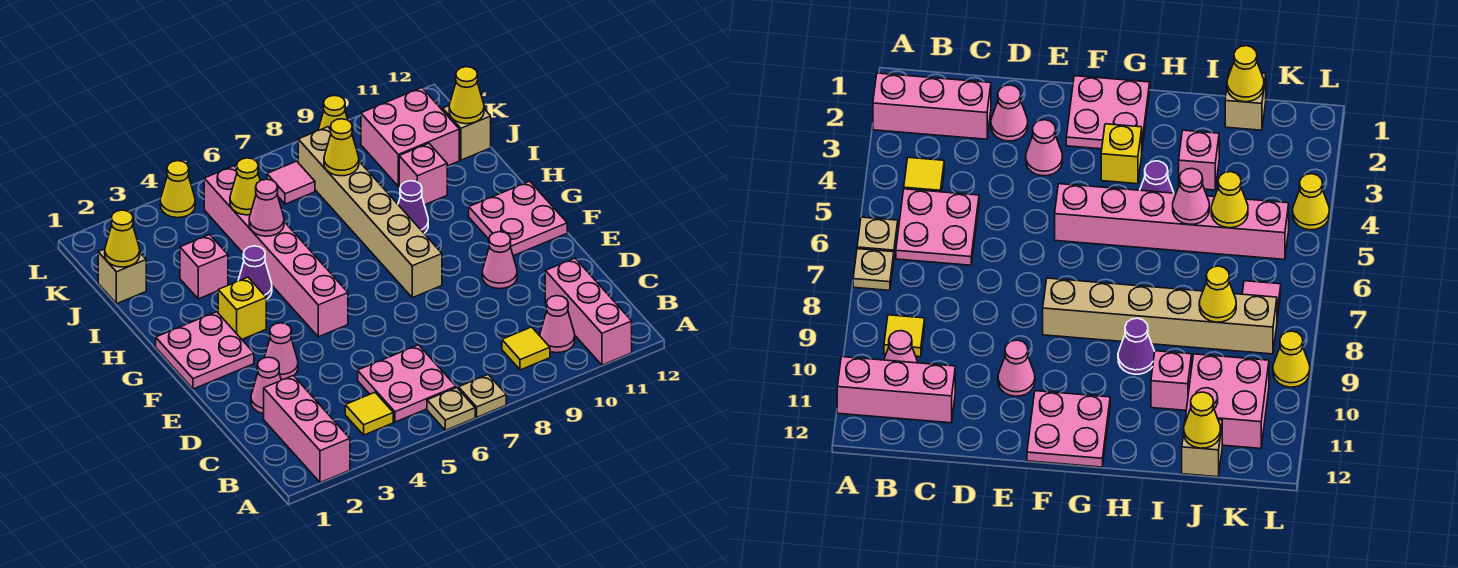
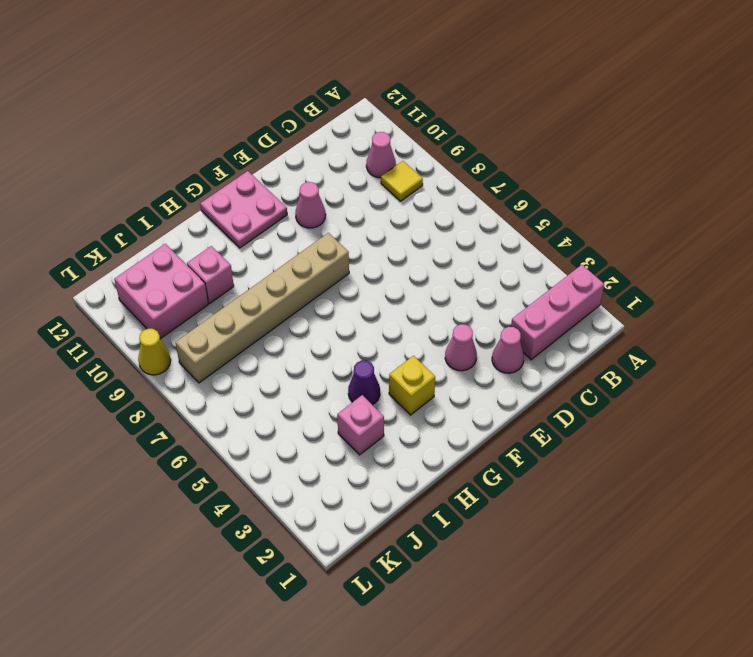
none -> tan 1x1 plate [427,388,475,430]
none -> tan 1x1 plate [458,375,506,417]
none -> pink 1x3 brick [545,258,632,365]
none -> yellow 1x1 tile [345,392,393,435]

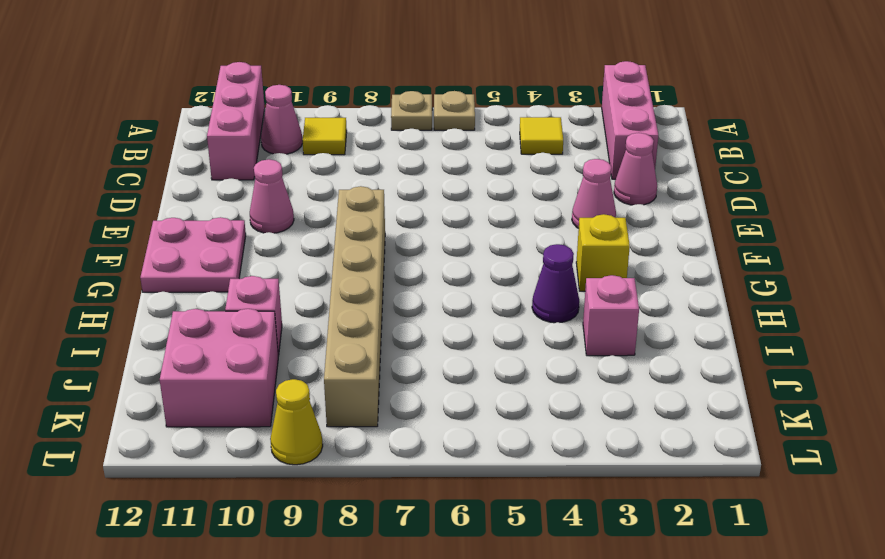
none -> pink 2x2 plate [358,345,456,422]
none -> pink 2x2 plate [156,312,254,389]
none -> pink 1x6 brick [204,166,348,337]
none -> purple 1x1 cone [398,181,428,233]

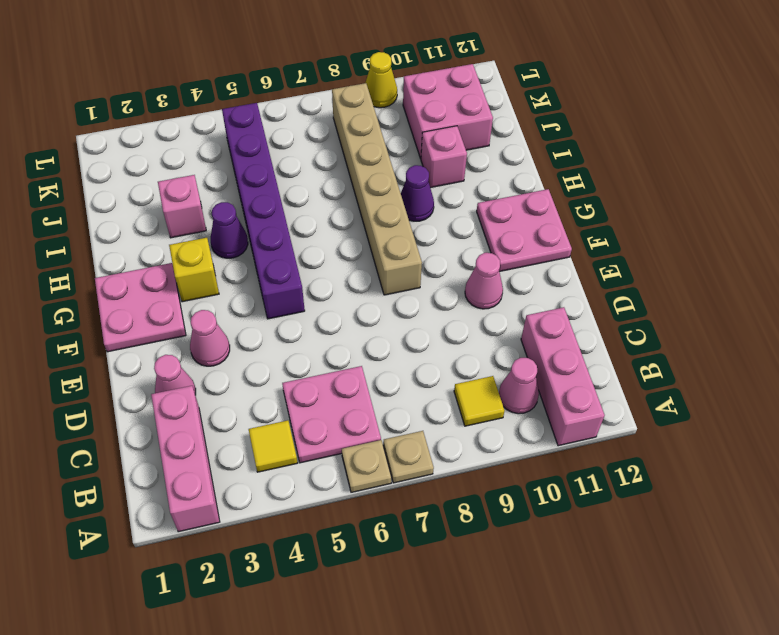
purple 1x6 brick [222,103,305,319] -> pink 1x6 brick [204,166,348,337]
none -> tan 1x1 brick [98,249,146,304]
none -> tan 1x1 brick [443,106,491,160]
none -> pink 1x1 tile [267,161,315,204]
none -> yellow 1x1 cone [160,161,195,218]

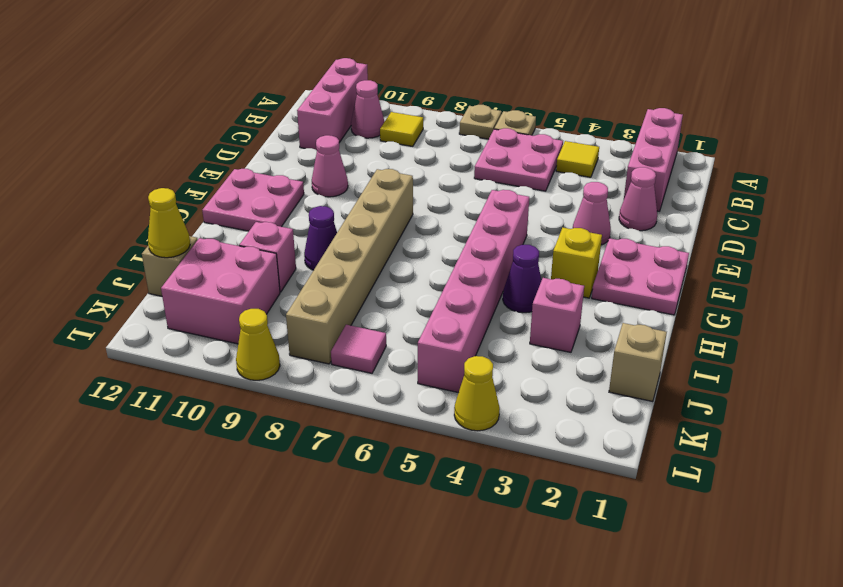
none -> pink 1x1 cone [249,179,284,236]
none -> yellow 1x1 cone [105,210,140,267]
none -> yellow 1x1 cone [230,158,260,215]
none -> yellow 1x1 cone [324,119,359,176]

